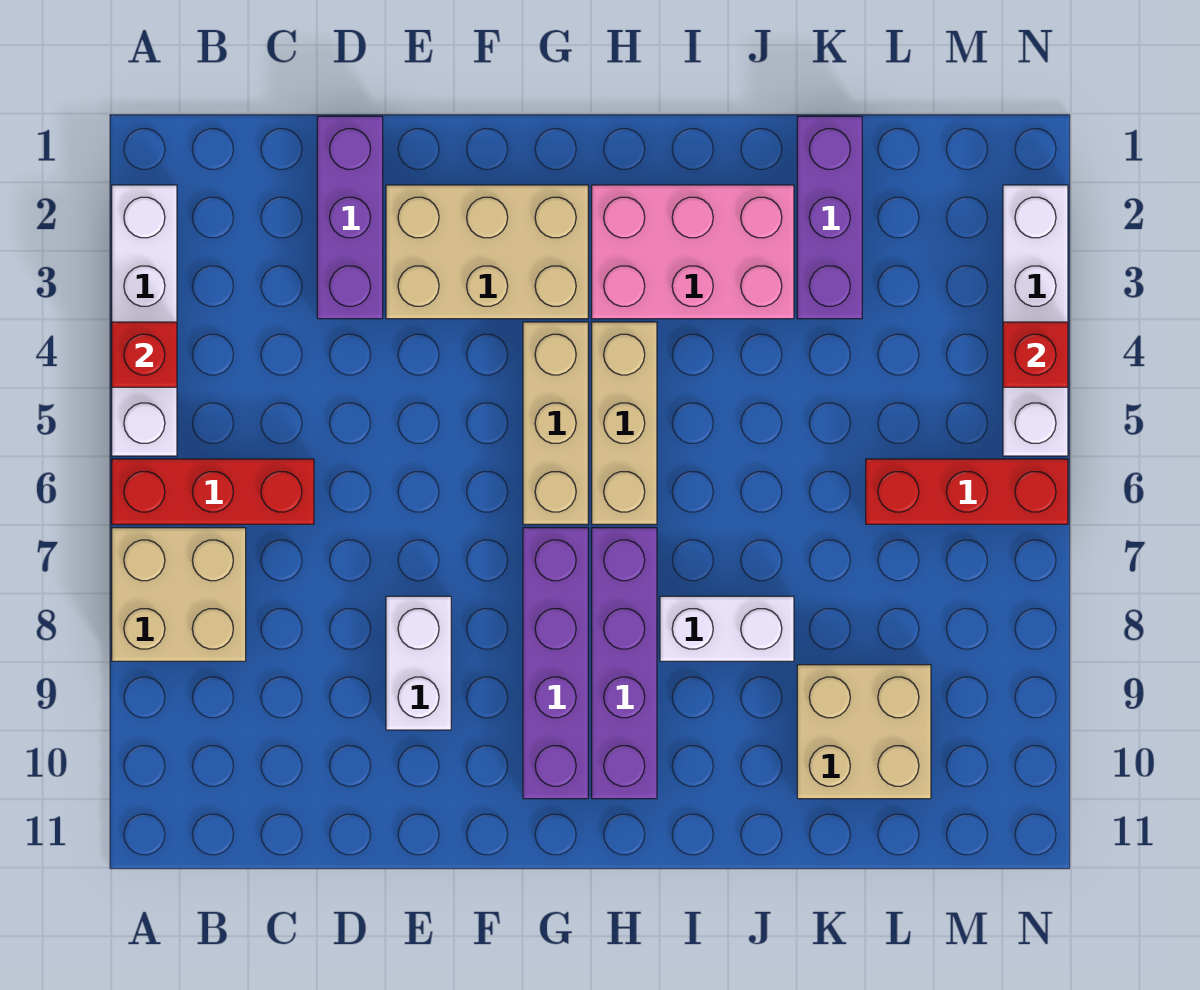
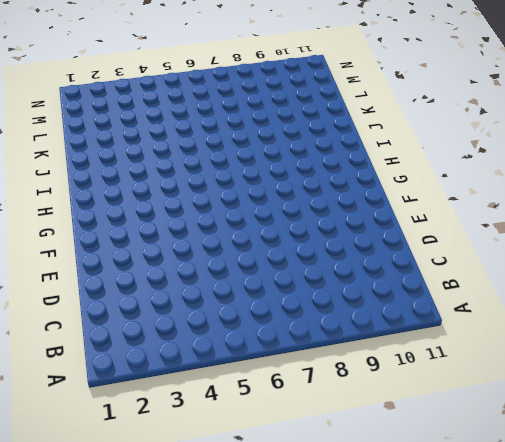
none -> white 1x4 brick [112,185,177,456]
none -> red 1x3 brick [112,459,314,524]
none -> tan 2x2 brick [112,528,246,661]

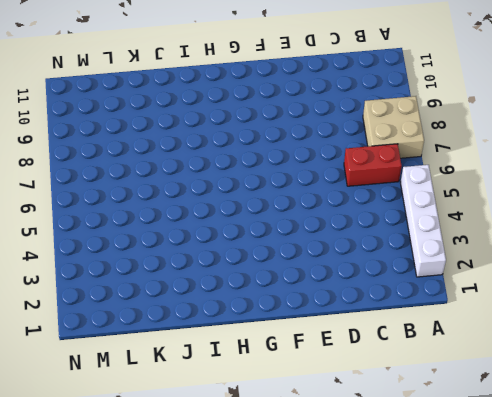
red 1x2 brick [344,144,402,186] -> red 1x3 brick [112,459,314,524]
none -> purple 1x3 brick [317,116,383,319]
none -> tan 2x3 brick [386,185,588,319]
none -> white 1x2 brick [386,596,451,730]

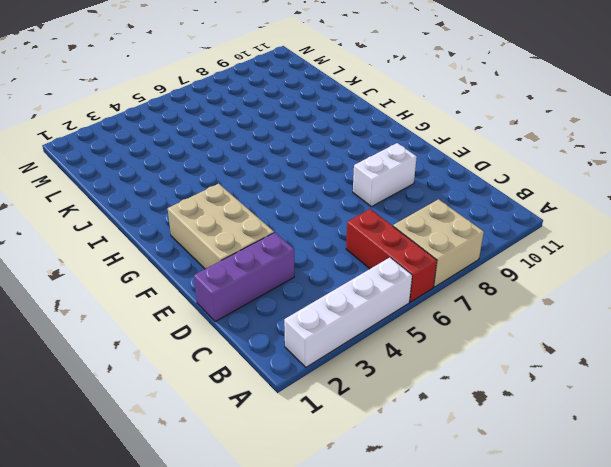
none -> tan 1x3 brick [523,322,588,524]
none -> purple 1x4 brick [523,528,588,799]
none -> pink 2x3 brick [592,185,794,319]

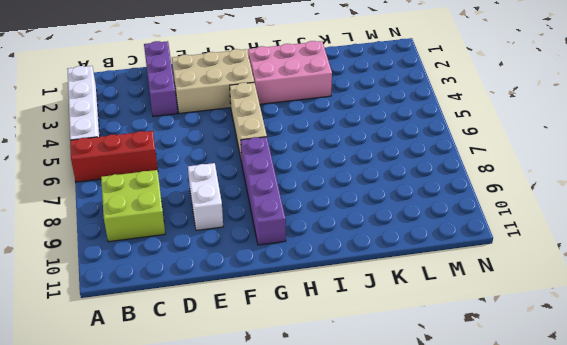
lime 2x2 brick [101,170,165,242] -> tan 2x2 brick [112,528,246,661]
none -> tan 1x3 brick [592,322,657,524]
none -> purple 1x4 brick [592,528,657,799]
none -> white 1x2 brick [660,596,794,661]

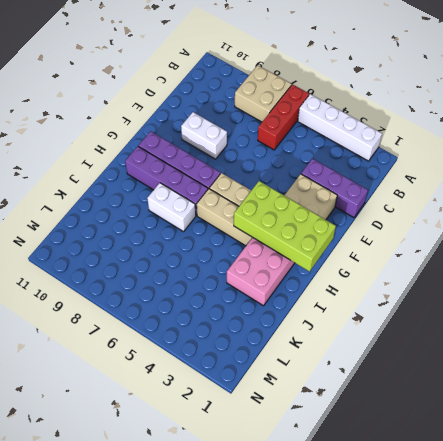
lime 2x4 brick [234,181,336,271] -> none
white 1x2 brick [147,183,196,232] -> white 1x2 brick turned to [660,596,794,661]
none -> purple 1x3 brick [797,116,862,319]
none -> tan 2x2 brick [797,665,931,799]
none -> red 1x3 brick [866,459,1068,524]

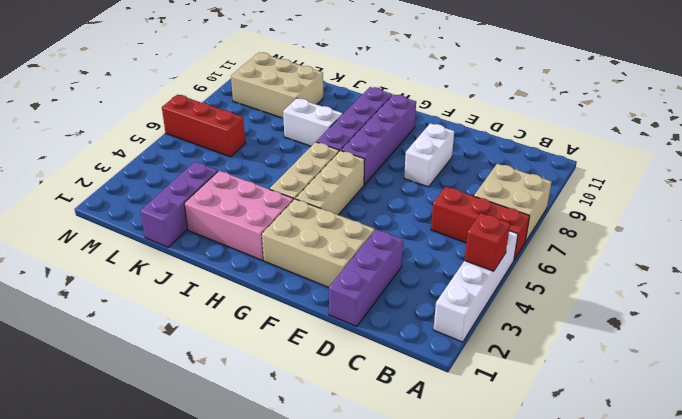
tan 2x3 brick [231,52,323,118] -> tan 2x2 brick [797,665,931,799]
none -> white 1x4 brick [1003,185,1068,456]
none -> red 1x1 brick [1003,322,1068,387]

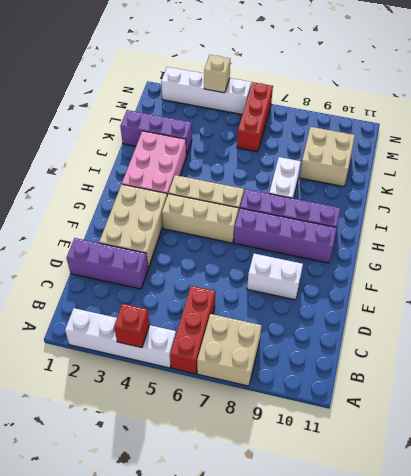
tan 1x1 brick [204,55,230,93] -> red 1x1 brick [1003,322,1068,387]

